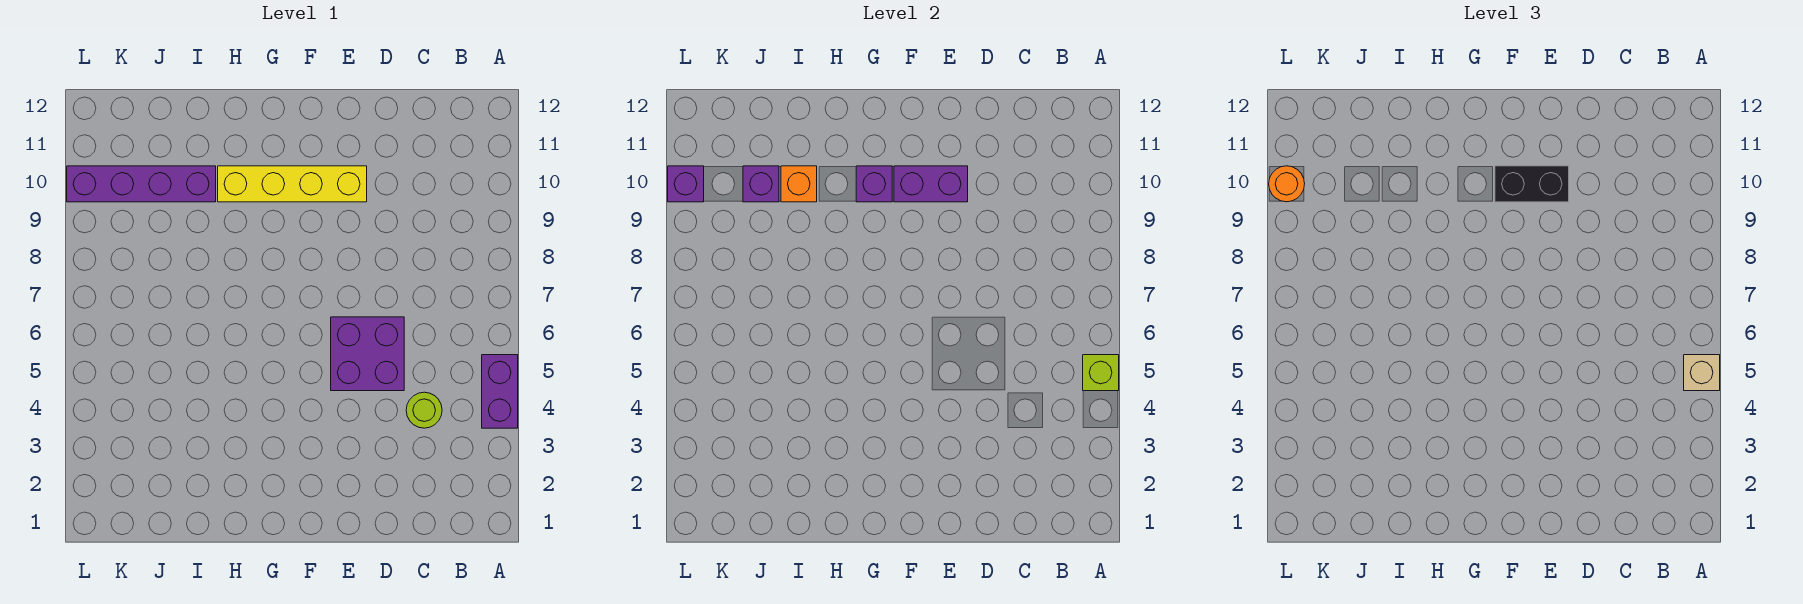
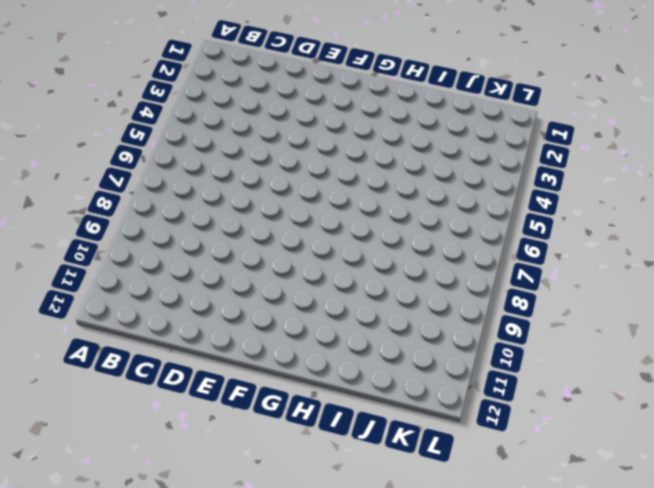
none -> purple 1x2 brick [482,355,518,428]
none -> lime 1x1 round brick [406,392,442,428]
none -> purple 2x2 brick [331,317,404,391]

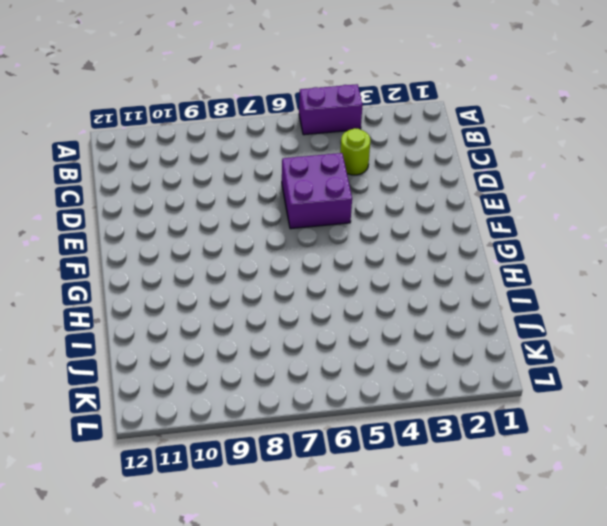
none -> yellow 1x4 brick [218,166,367,202]
none -> purple 1x4 brick [67,166,216,202]
none -> lime 1x1 brick [1083,355,1119,391]

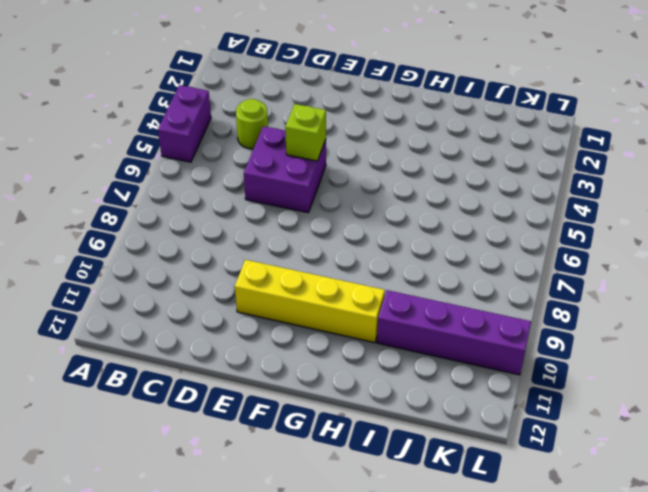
lime 1x1 brick [285,104,326,161] -> lime 1x1 brick moved to [1083,355,1119,391]
none -> purple 1x2 brick [894,166,968,202]
none -> purple 1x1 brick [856,166,892,202]
none -> orange 1x1 brick [781,166,817,202]

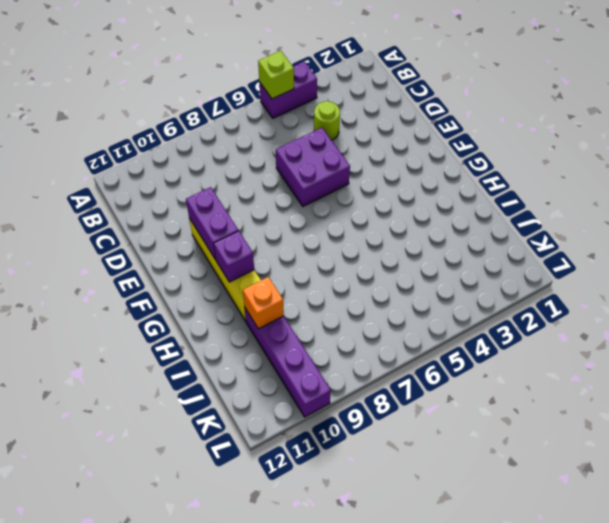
none -> purple 1x1 brick [743,166,779,202]
none -> purple 1x1 brick [668,166,704,202]
none -> tan 1x1 brick [1684,355,1720,391]

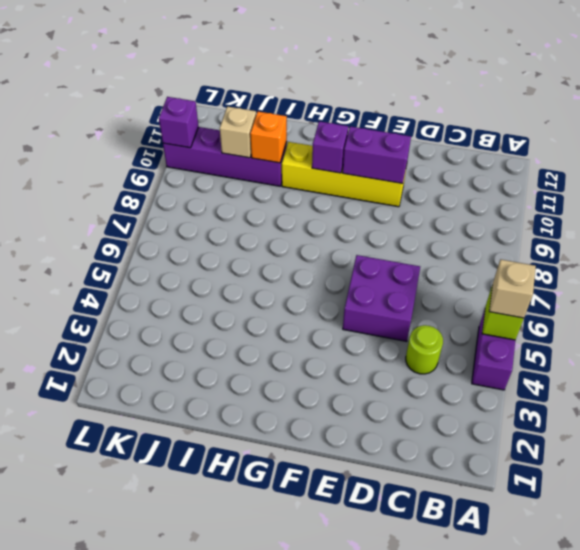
tan 1x1 brick [220,106,256,158] -> purple 1x1 brick [743,166,779,202]
none -> black 1x2 brick [1495,166,1569,202]
none -> orange 1x1 round brick [1269,166,1305,202]

